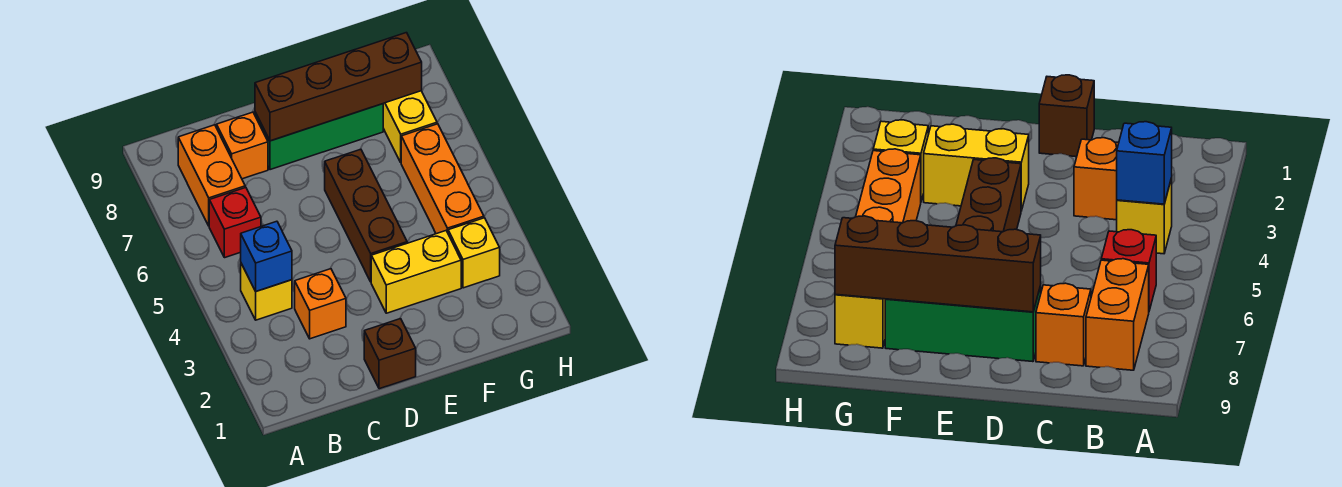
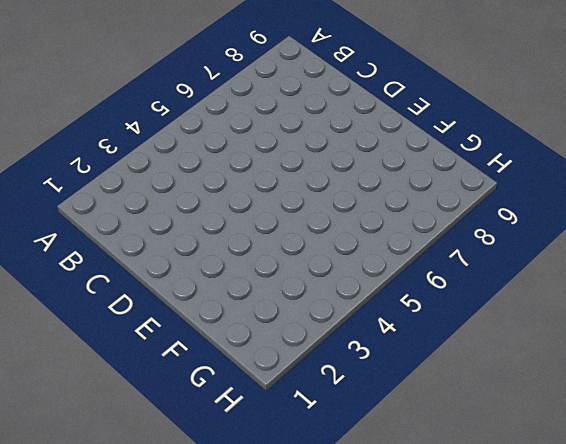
none -> yellow 1x1 brick [241,264,292,320]
none -> red 1x1 brick [209,187,261,258]
none -> orange 1x2 brick [178,125,245,226]

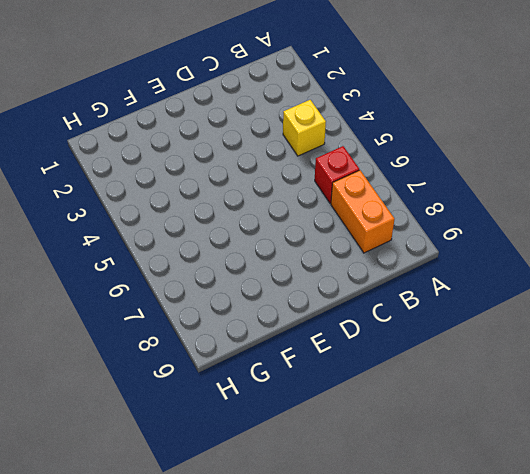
none -> orange 1x1 brick [295,269,346,339]
none -> orange 1x1 brick [217,112,268,179]
none -> brown 1x1 brick [364,319,416,389]

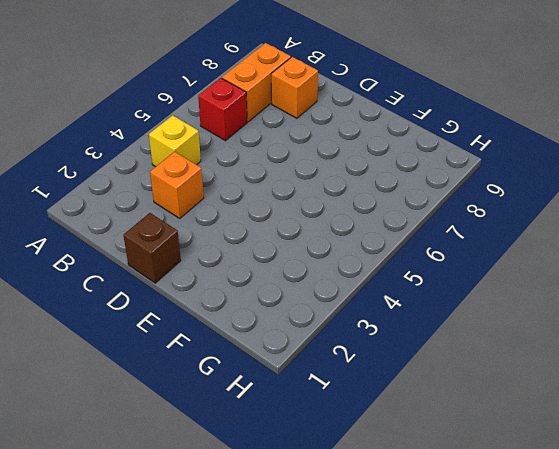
none -> green 1x3 brick [255,104,383,170]
none -> yellow 1x2 brick [371,231,461,313]
none -> brown 1x3 brick [325,149,407,282]

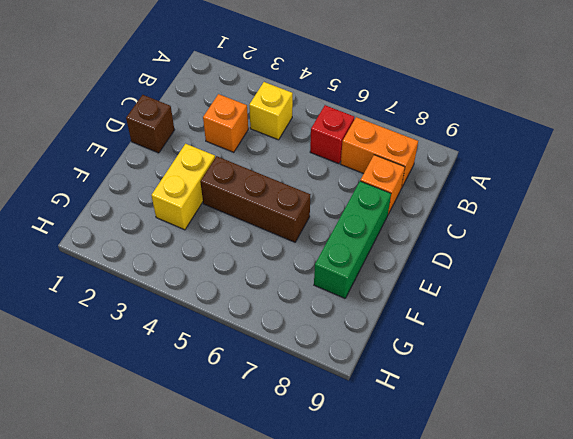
none -> yellow 1x1 brick [448,218,500,288]
none -> orange 1x3 brick [401,124,484,234]
none -> yellow 1x2 brick [383,91,437,162]

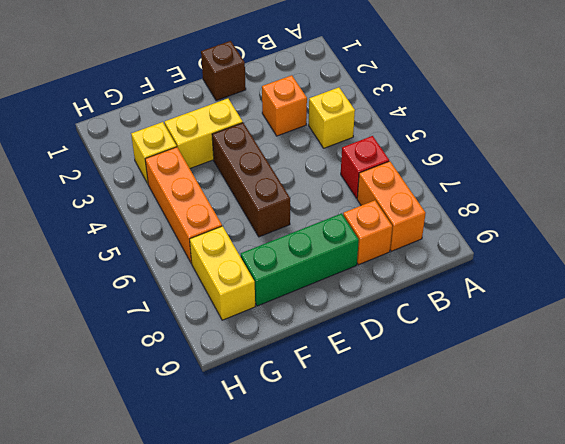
none -> blue 1x1 brick [241,221,292,291]
none -> brown 1x4 brick [255,33,422,141]

